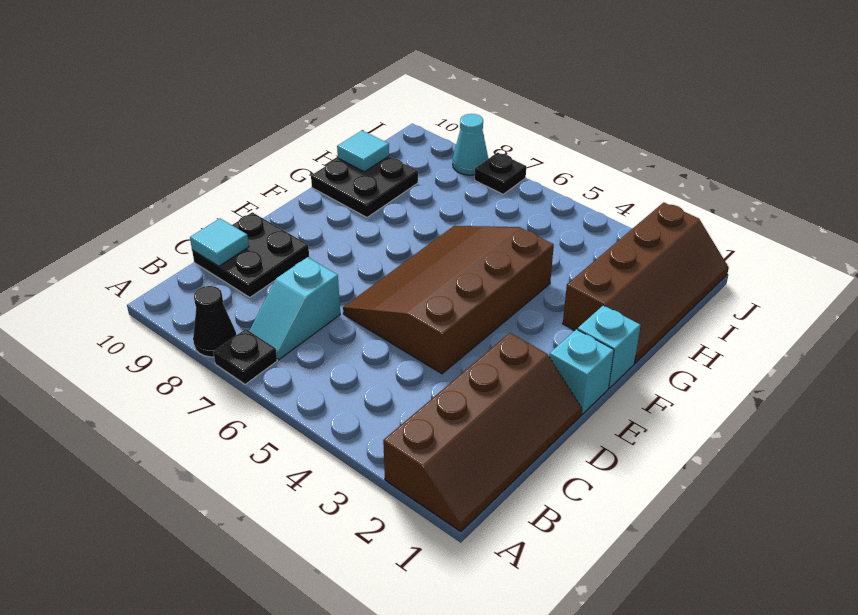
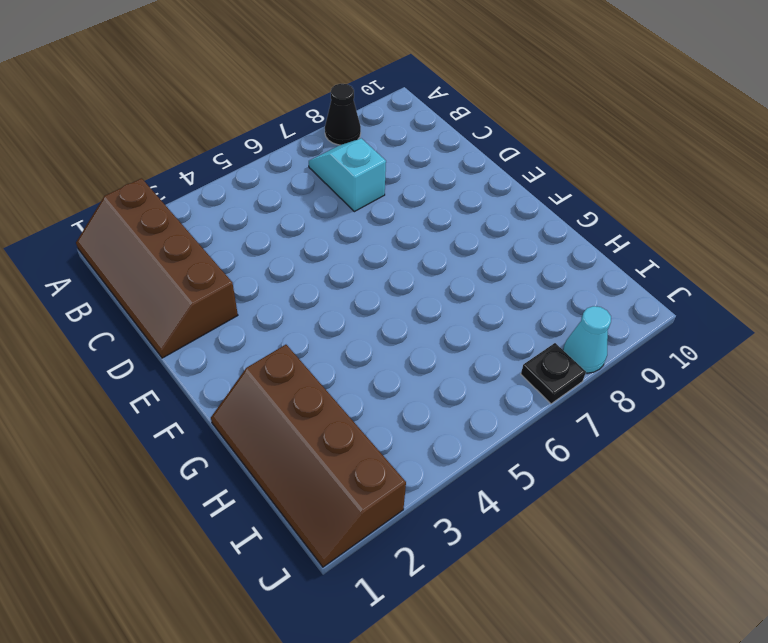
none -> black 1x1 plate [213,329,277,384]
none -> black 2x2 plate [192,212,309,297]
none -> brown 3x4 slope [343,226,554,374]

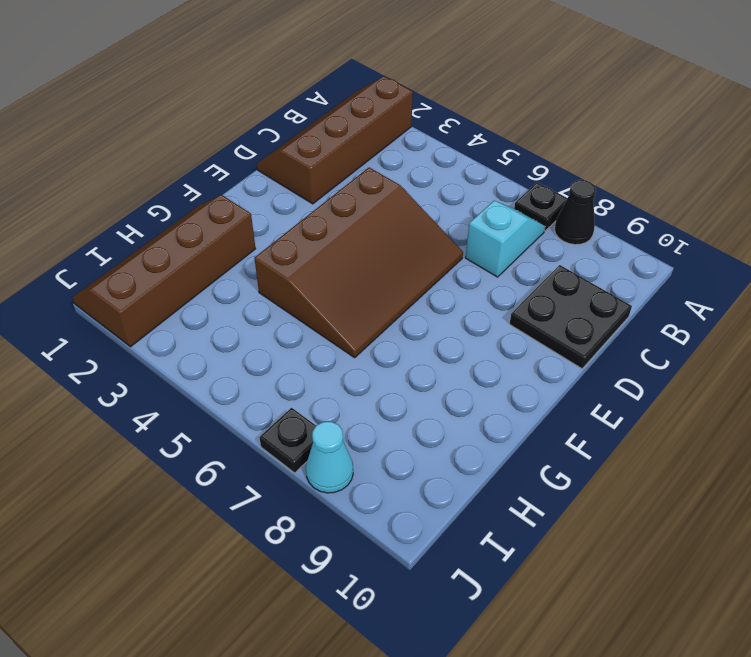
none -> cyan 1x1 brick [549,329,614,414]
none -> cyan 1x1 brick [578,305,640,388]
none -> black 2x2 plate [311,156,418,217]

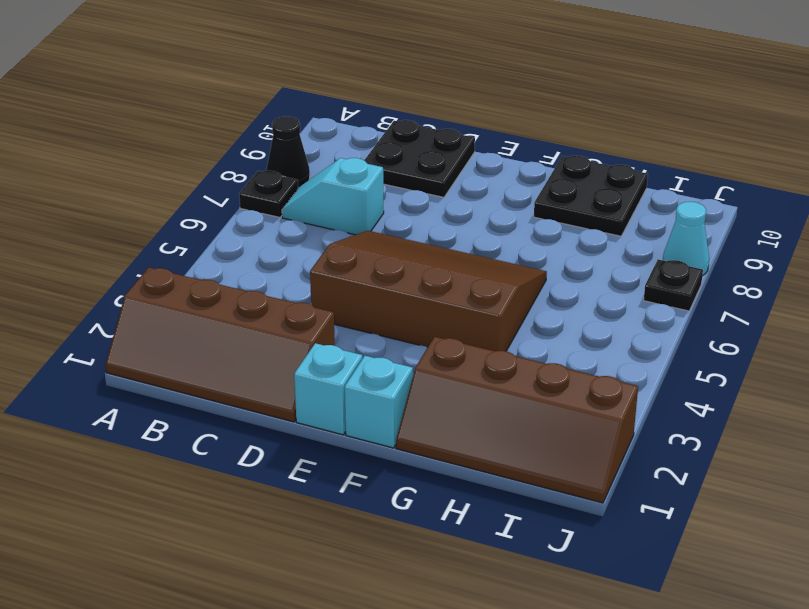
none -> cyan 1x1 tile [190,218,249,266]
none -> cyan 1x1 tile [337,131,389,172]

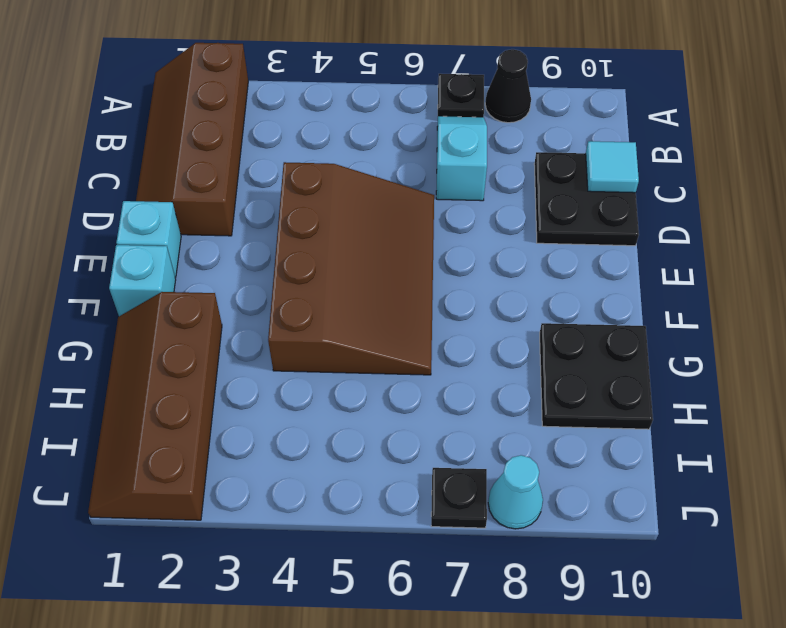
none -> cyan 1x1 tile [337,131,389,172]

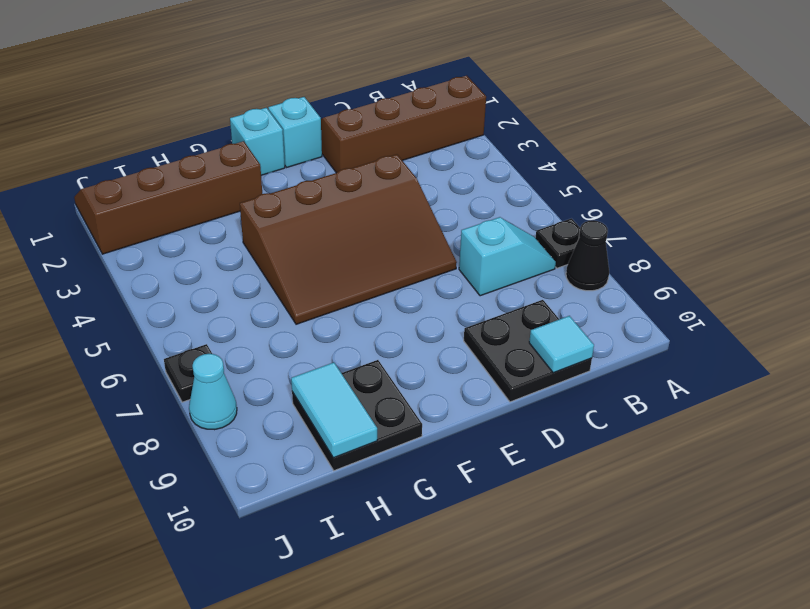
cyan 1x2 tile [291,362,377,458] -> cyan 1x1 tile [337,131,389,172]

